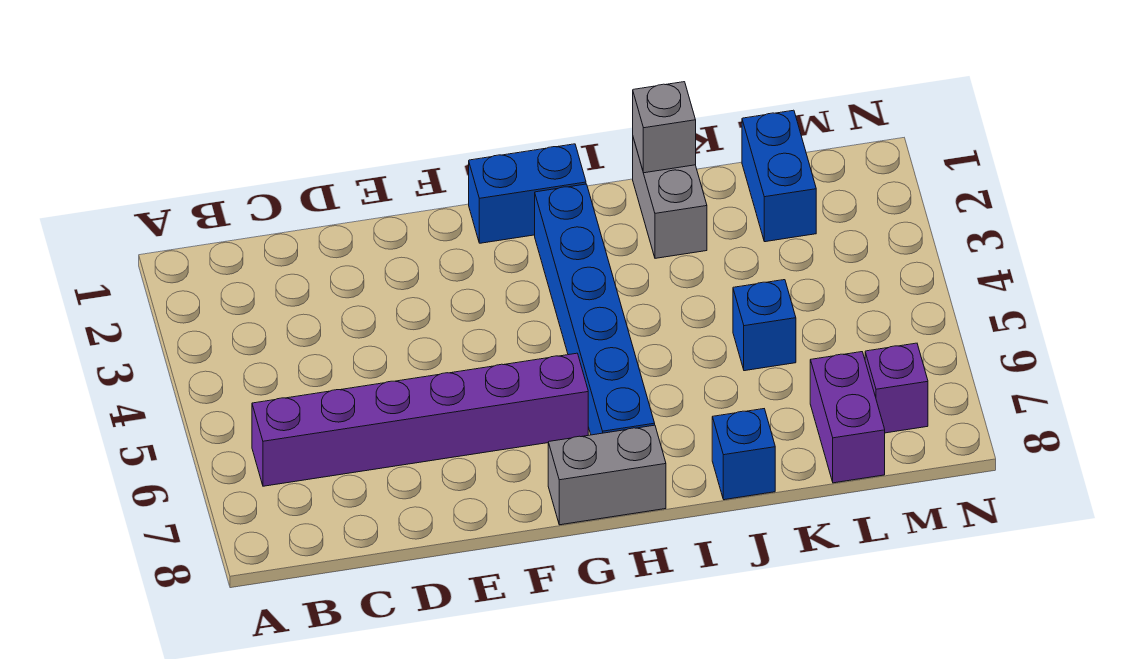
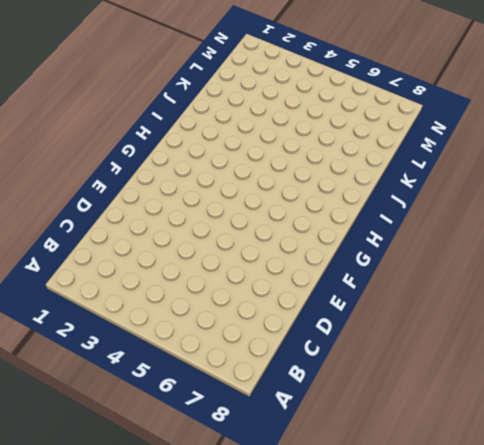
none -> purple 1x6 brick [252,353,588,486]
none -> blue 1x2 brick [469,144,586,243]

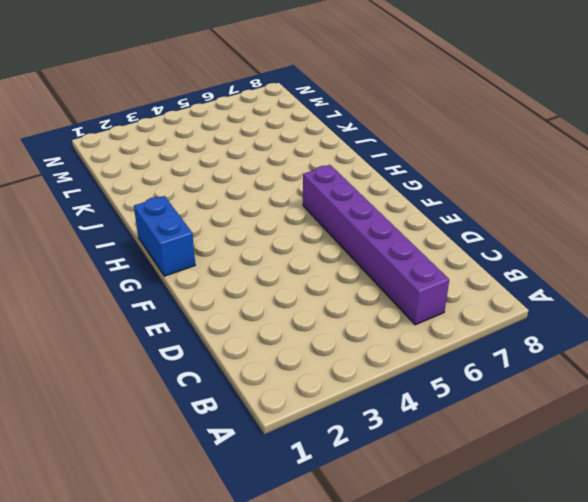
none -> grey 1x2 brick [548,425,666,525]
none -> blue 1x6 brick [535,184,655,435]

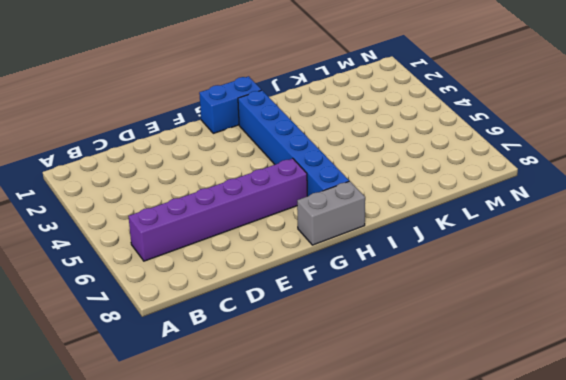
none -> grey 1x2 brick [633,138,707,258]
none -> blue 1x1 brick [712,409,775,500]

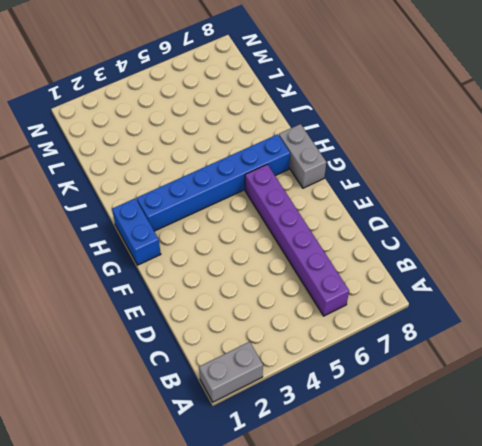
grey 1x2 brick [199,342,263,402] -> grey 1x2 brick moved to [633,138,707,258]
none -> blue 1x1 brick [712,409,775,500]
none -> blue 1x1 brick [733,280,796,371]

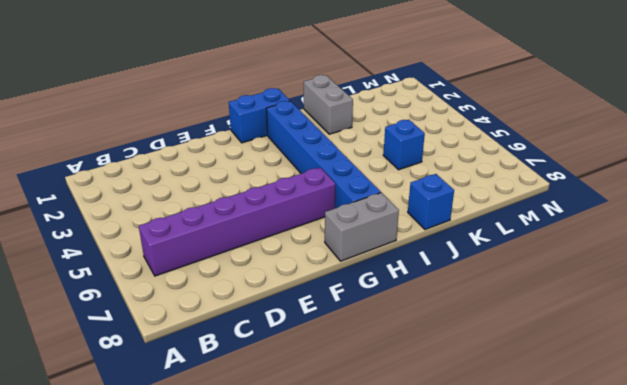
none -> blue 1x2 brick [742,110,816,242]
none -> purple 1x2 brick [810,352,885,483]

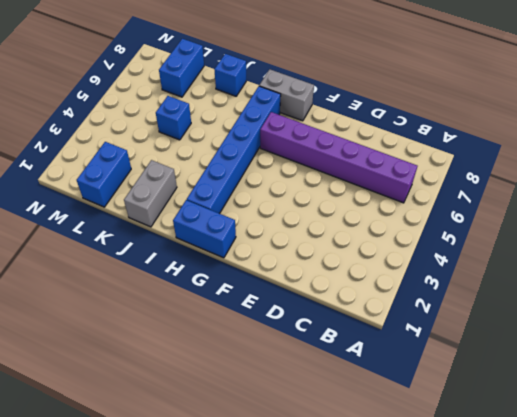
blue 1x2 brick [159,39,204,97] -> purple 1x2 brick [810,352,885,483]
none -> purple 1x1 brick [865,343,928,433]
none -> grey 1x1 brick [633,82,696,173]

